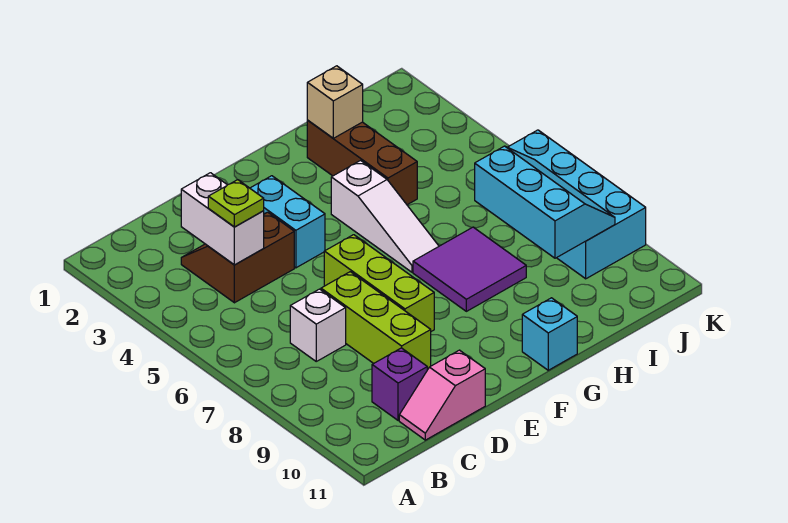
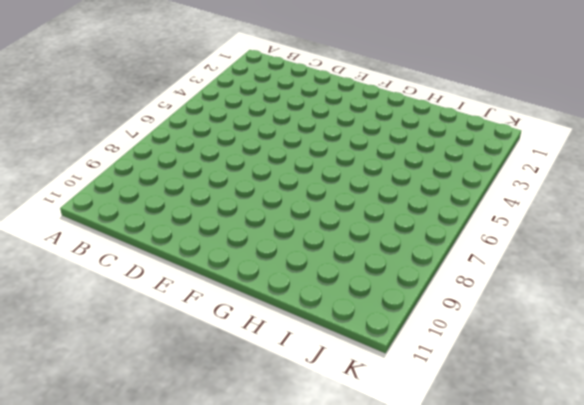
none -> brown 2x2 slope [181,212,294,303]
none -> white 1x1 brick [290,289,346,361]
none -> purple 1x1 brick [372,348,427,420]

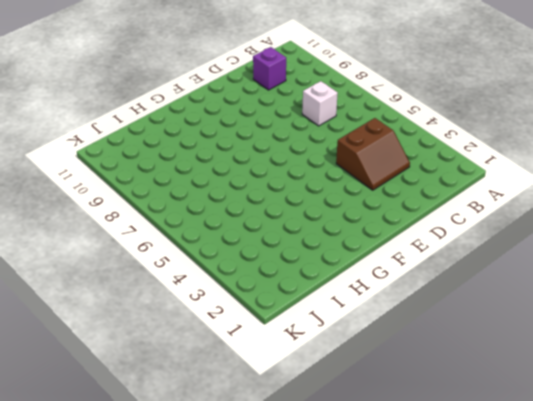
none -> pink 1x2 slope [399,350,485,440]
none -> lime 1x3 brick [321,272,431,369]
none -> cyan 1x2 brick [250,176,325,268]

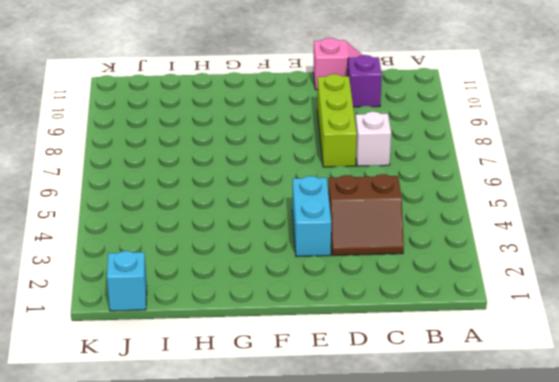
cyan 1x1 brick [107,251,147,311] -> cyan 1x1 brick moved to [522,298,577,370]
none -> lime 1x3 brick [324,235,434,331]
none -> white 1x3 slope [331,161,439,272]
none -> purple 2x2 tile [413,227,526,311]

